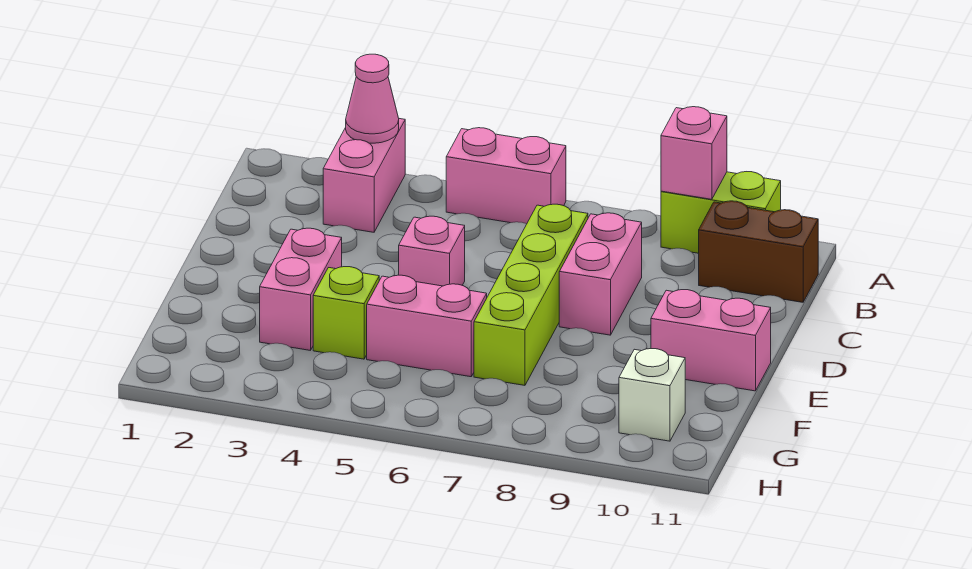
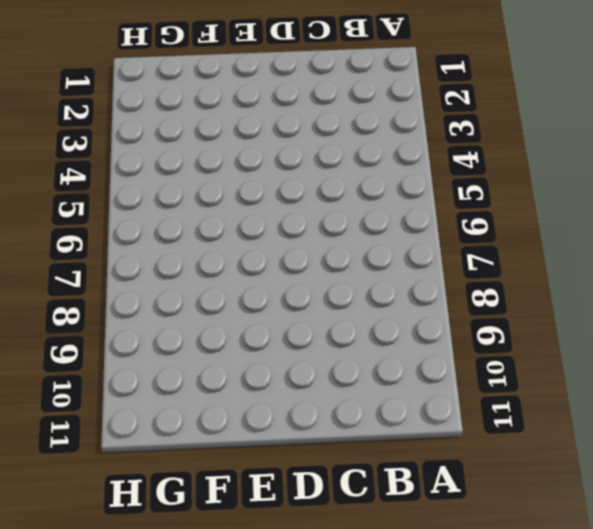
none -> pink 1x2 brick [323,119,405,232]
none -> pink 1x2 brick [446,128,566,224]
none -> lime 1x2 brick [661,172,781,253]

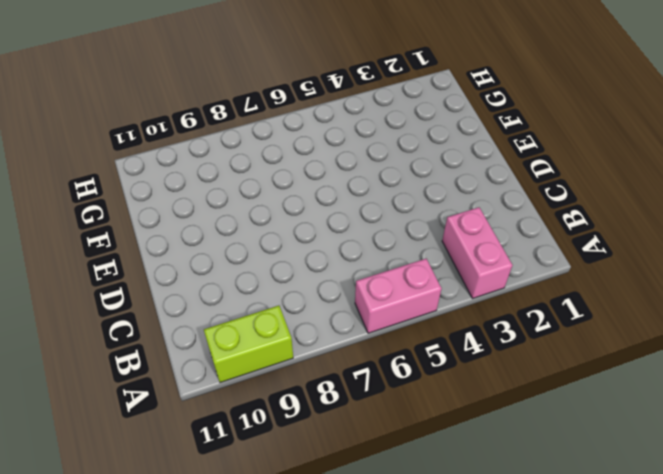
none -> brown 1x2 brick [699,201,818,302]
none -> lime 1x4 brick [474,204,588,385]
none -> pink 1x2 brick [559,213,642,335]

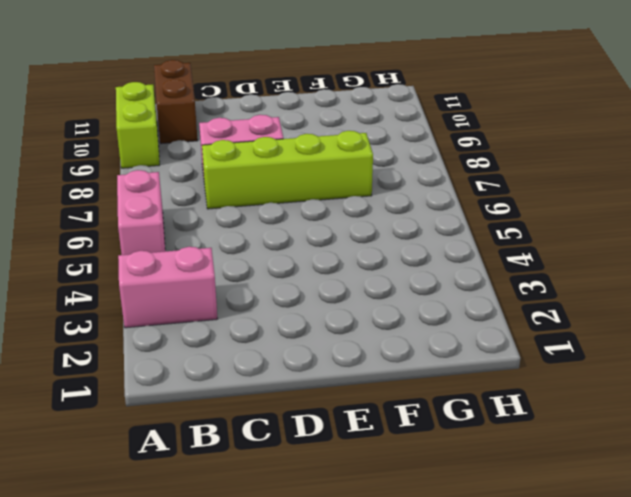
none -> pink 1x1 brick [399,216,465,286]
none -> pink 1x2 brick [260,228,342,350]
none -> pink 1x2 brick [651,290,771,391]

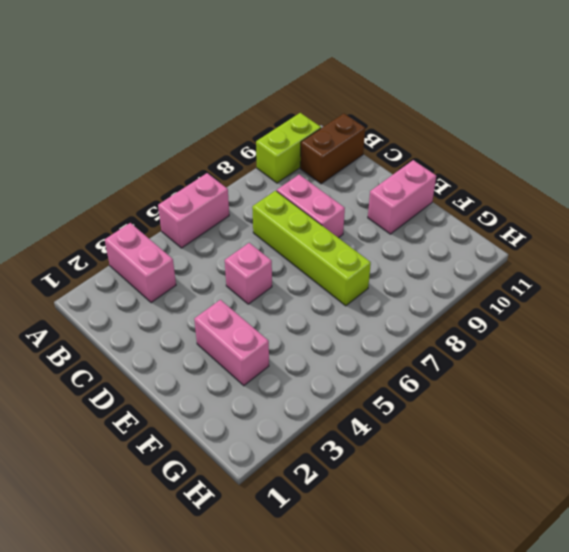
none -> lime 1x1 brick [313,267,379,359]
none -> pink 1x2 brick [367,275,487,377]
none -> white 1x1 brick [619,349,685,441]

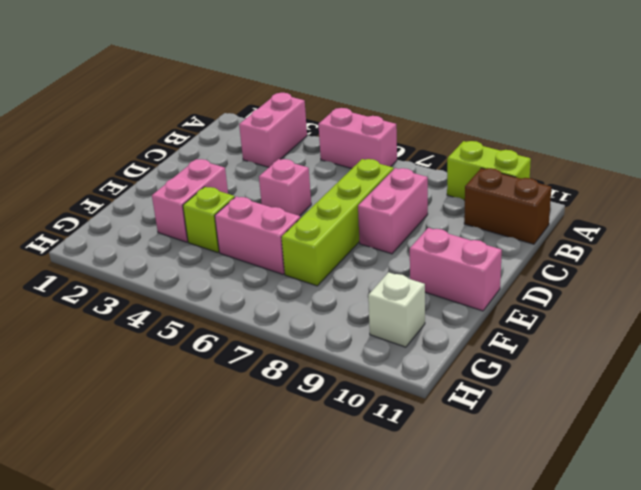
none -> pink 1x1 cone [346,54,399,143]
none -> pink 1x1 brick [661,107,727,199]

